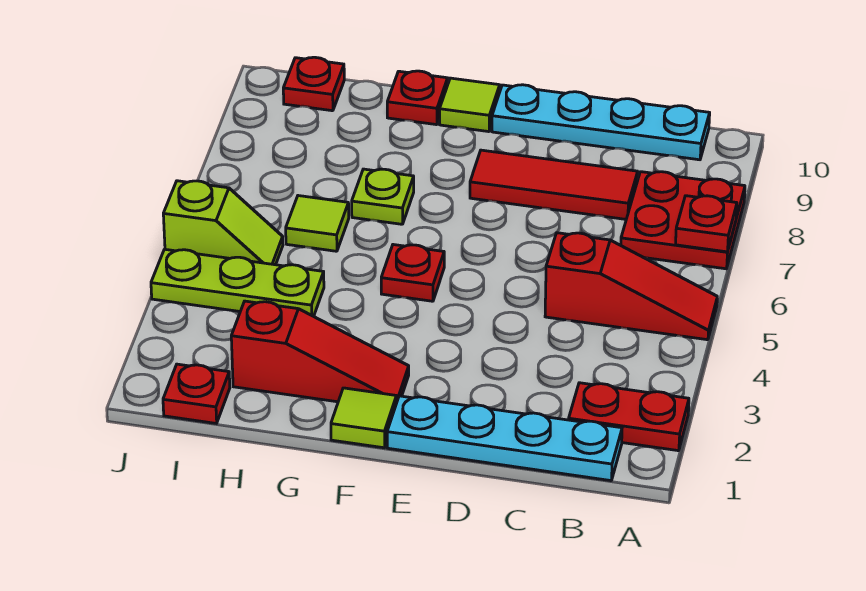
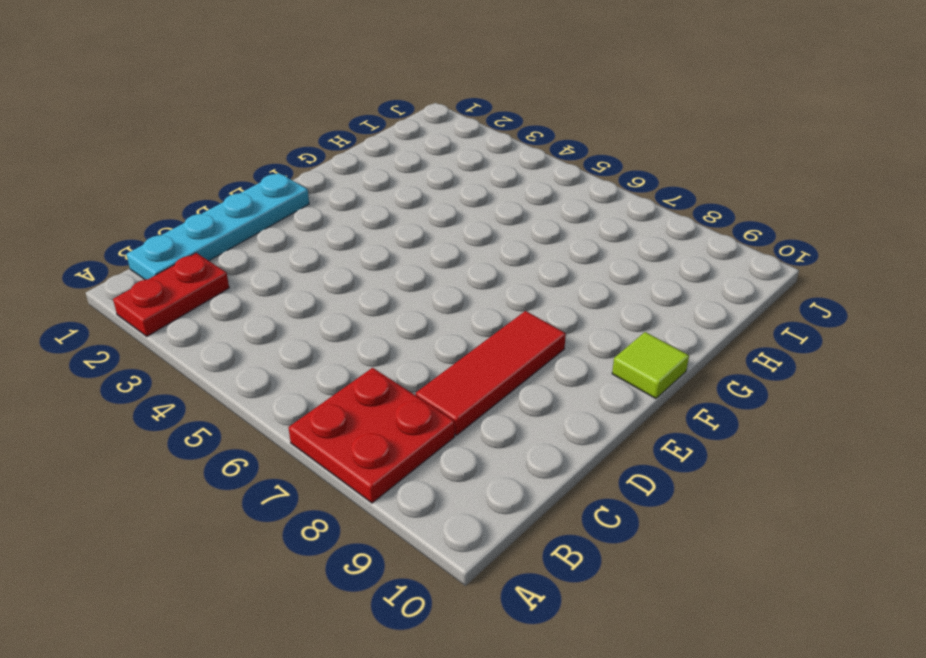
none -> red 1x3 slope [545,233,717,340]
none -> cyan 1x4 plate [492,85,710,160]
none -> lime 1x1 tile [331,388,396,448]

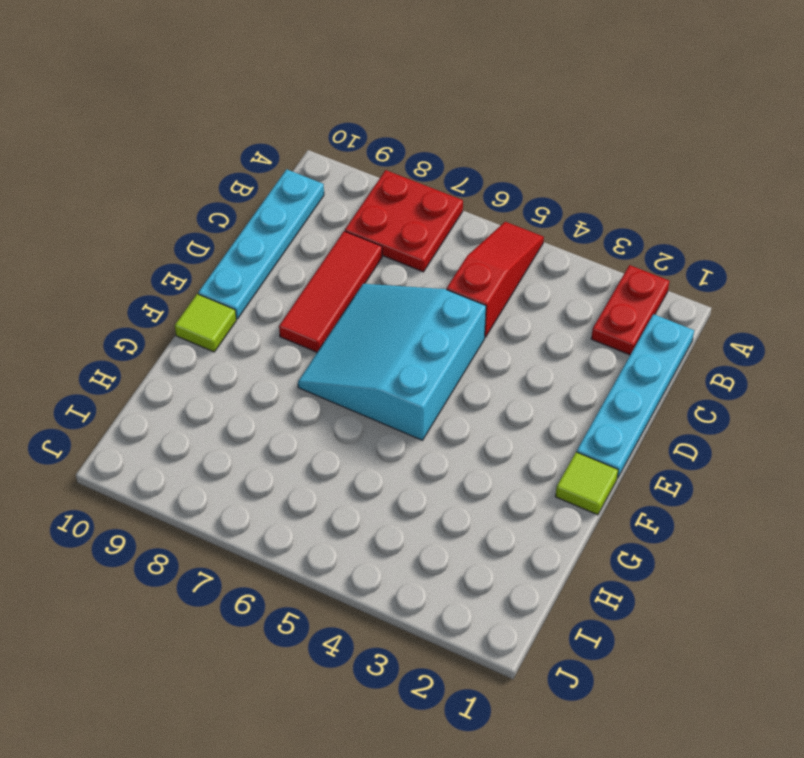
cyan 3x3 slope [298,284,486,440] -> red 1x1 plate [381,245,444,301]
none -> red 1x3 slope [231,301,409,403]
none -> lime 1x1 plate [352,169,414,224]
none -> red 1x1 plate [387,71,448,125]

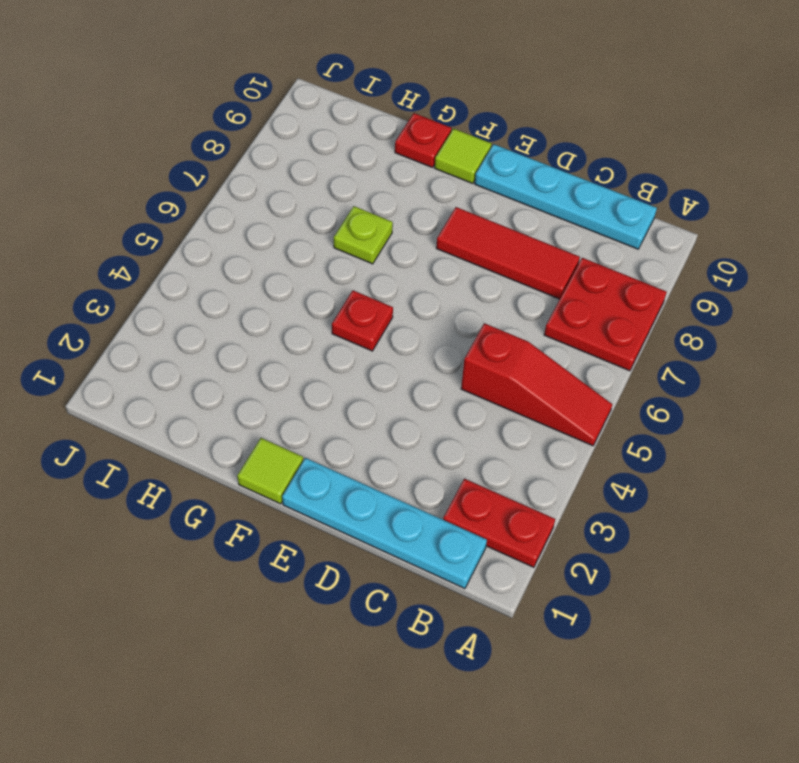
none -> red 1x3 slope [231,301,409,403]
none -> lime 1x3 plate [151,249,324,316]
none -> lime 1x1 tile [286,196,349,251]

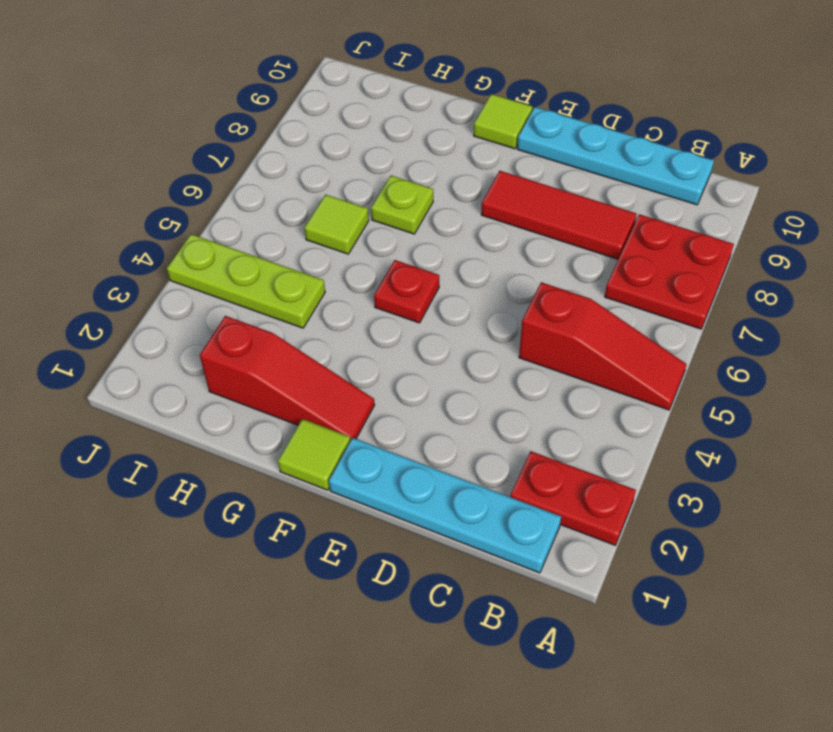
none -> red 1x1 plate [387,71,448,125]
none -> red 1x1 plate [163,364,230,424]
none -> lime 1x2 slope [163,181,283,265]

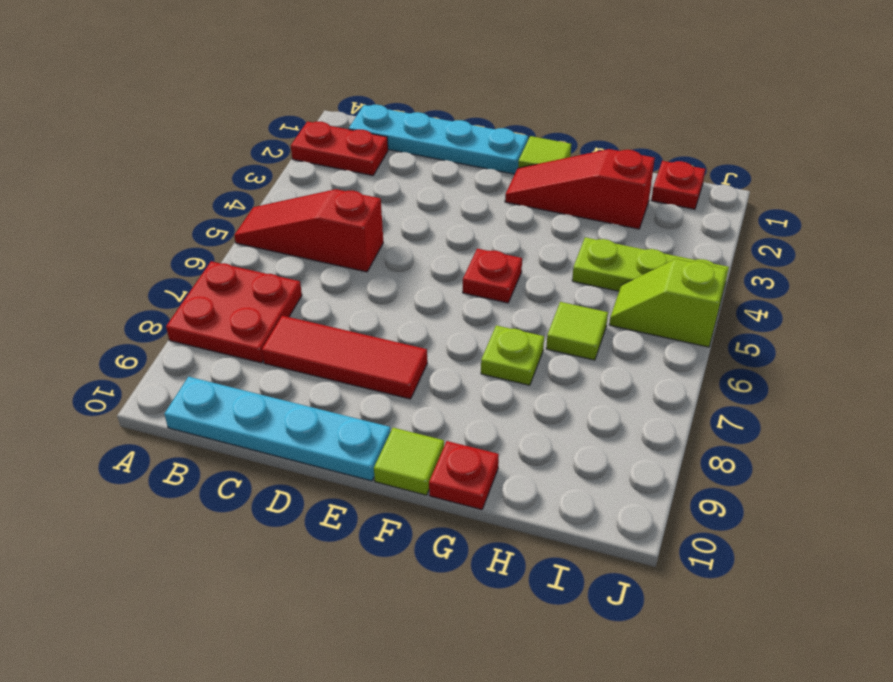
none -> red 1x1 plate [283,57,344,111]
none -> red 1x1 plate [676,196,737,252]

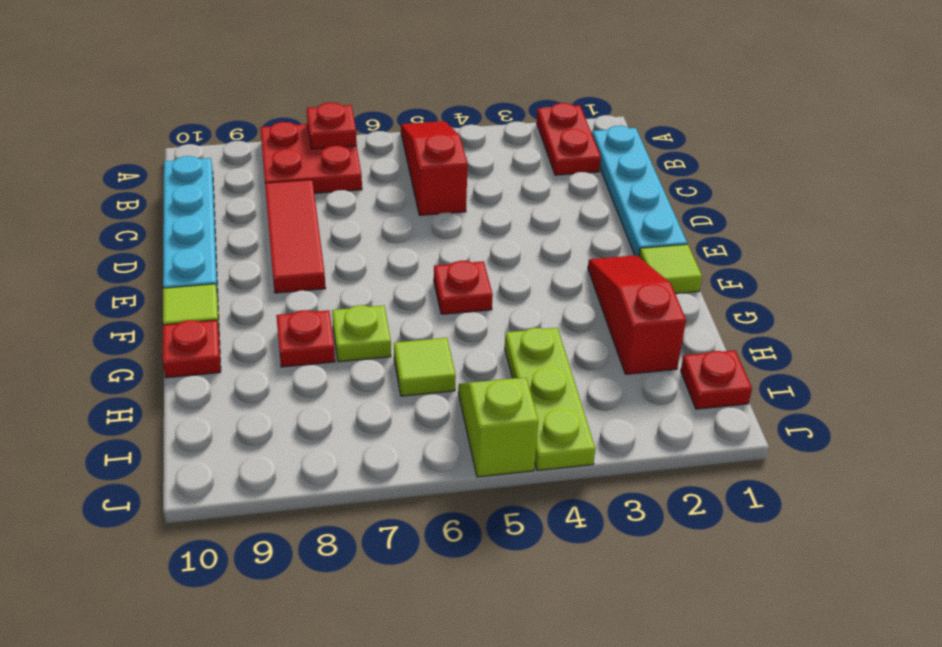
red 1x1 plate [276,310,335,367] -> red 1x1 plate moved to [283,57,344,111]

